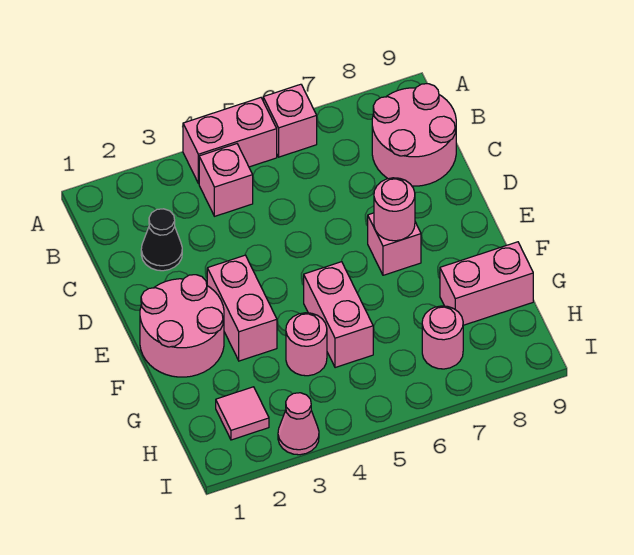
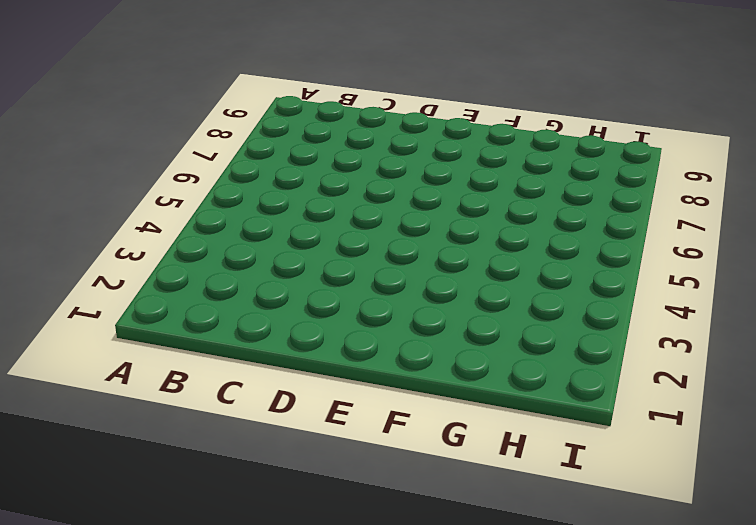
none -> pink 1x2 brick [183,98,277,184]
none -> pink 1x1 brick [263,84,317,157]
none -> pink 1x1 brick [199,144,253,216]

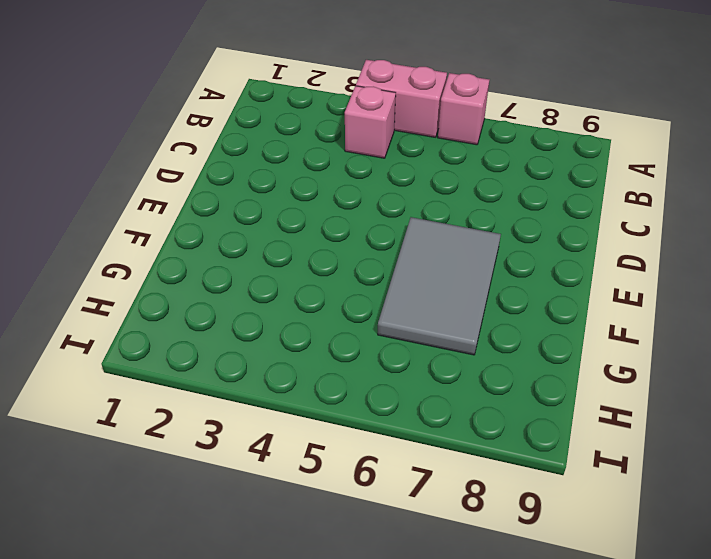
grey 2x3 tile [378,217,501,355] -> pink 1x1 brick [368,213,421,275]
none -> pink 2x2 round brick [372,84,456,186]
none -> black 1x1 cone [141,209,182,271]
none -> pink 2x2 round brick [140,275,224,377]

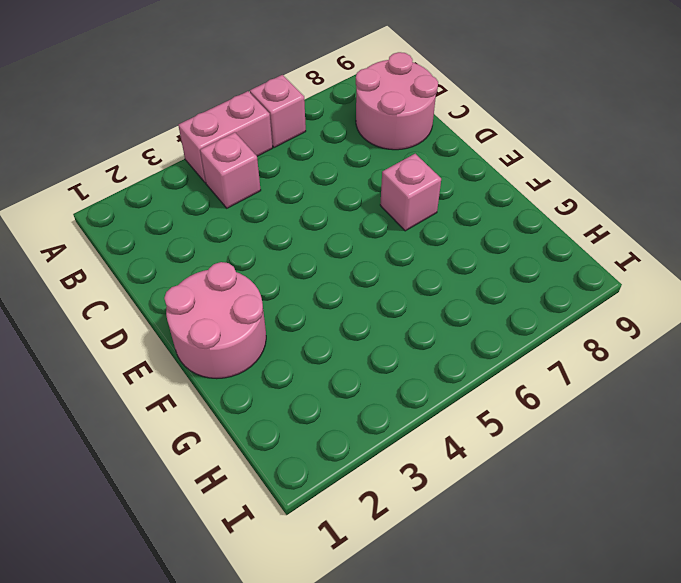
none -> black 1x1 cone [141,209,182,271]
none -> pink 1x2 brick [207,255,277,361]
none -> pink 1x2 brick [304,262,373,368]

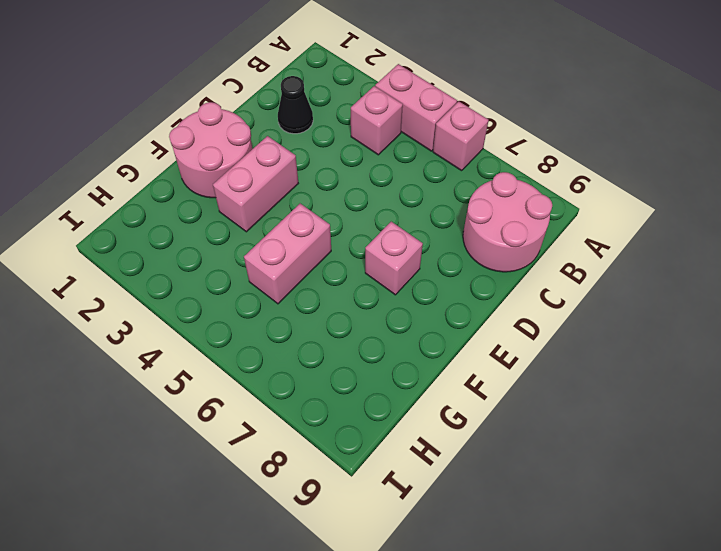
none -> pink 1x1 round brick [286,313,327,376]
none -> pink 1x2 brick [440,242,533,325]
none -> pink 1x1 tile [216,387,269,440]

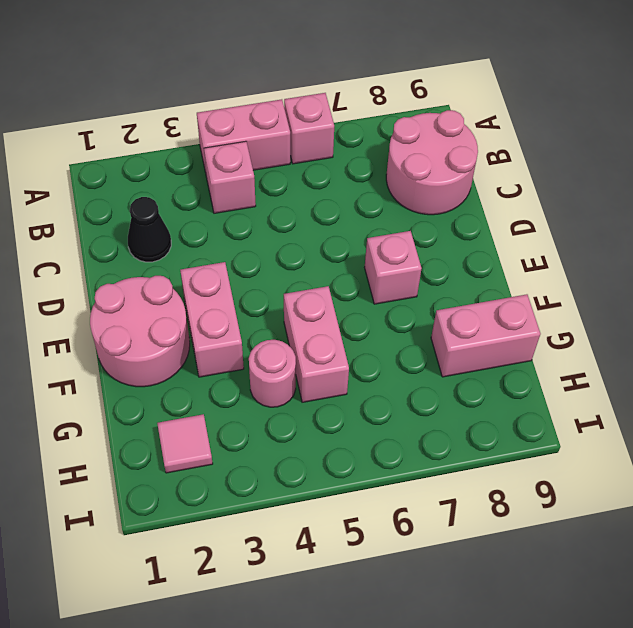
none -> pink 1x1 round brick [422,306,463,369]
none -> pink 1x1 cone [278,393,319,455]
none -> pink 1x1 round brick [374,178,415,241]

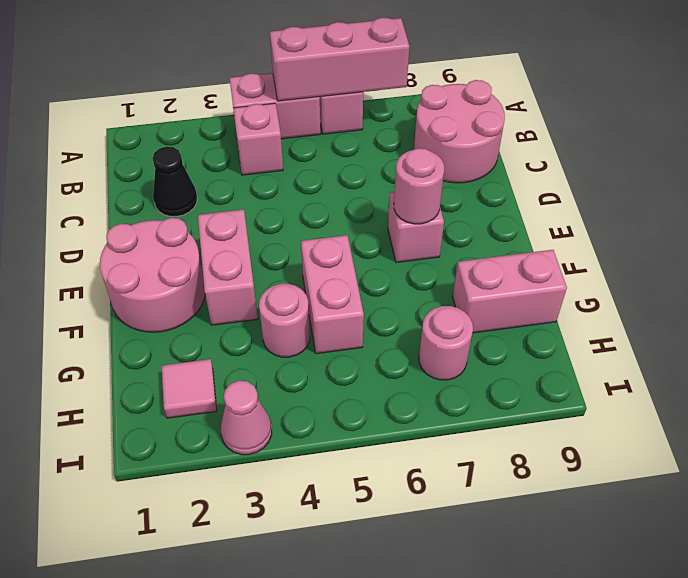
pink 1x3 brick [270,18,410,101] -> none

